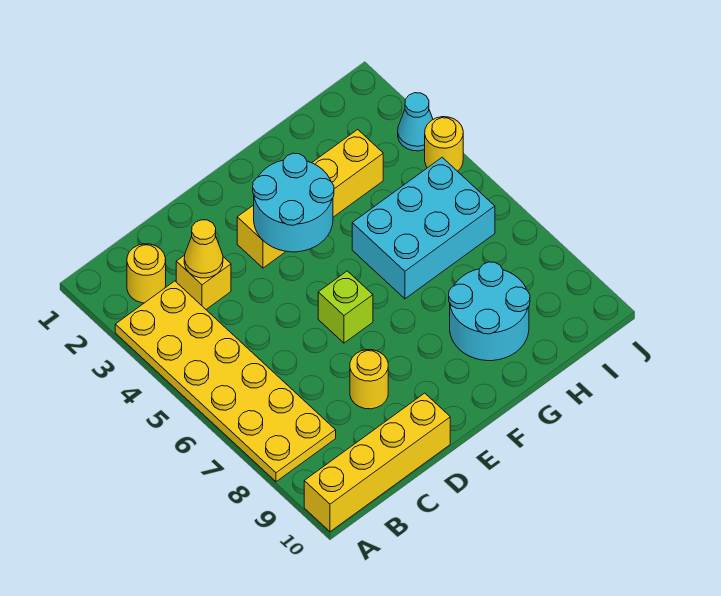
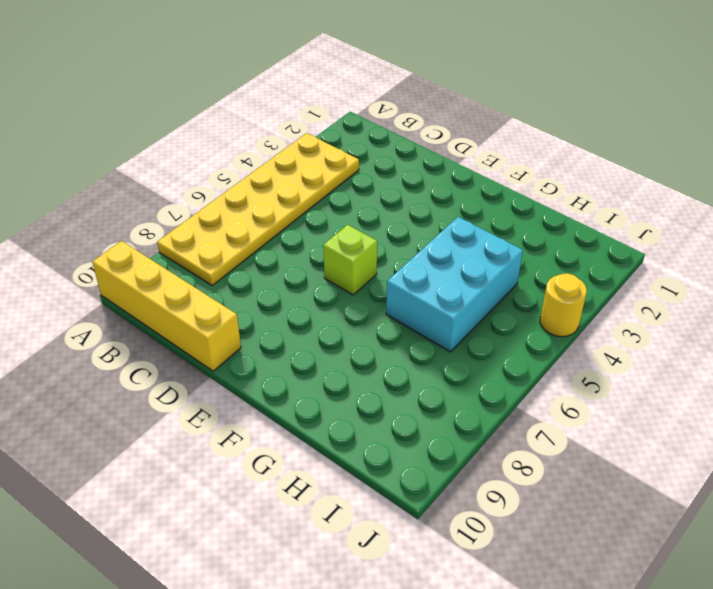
cyan 2x3 brick [386,217,523,352] -> cyan 2x3 brick turned to [352,157,495,299]
none -> yellow 1x1 round brick [127,244,166,303]
none -> yellow 1x1 brick [176,255,231,309]
none -> yellow 1x1 round brick [350,350,388,409]

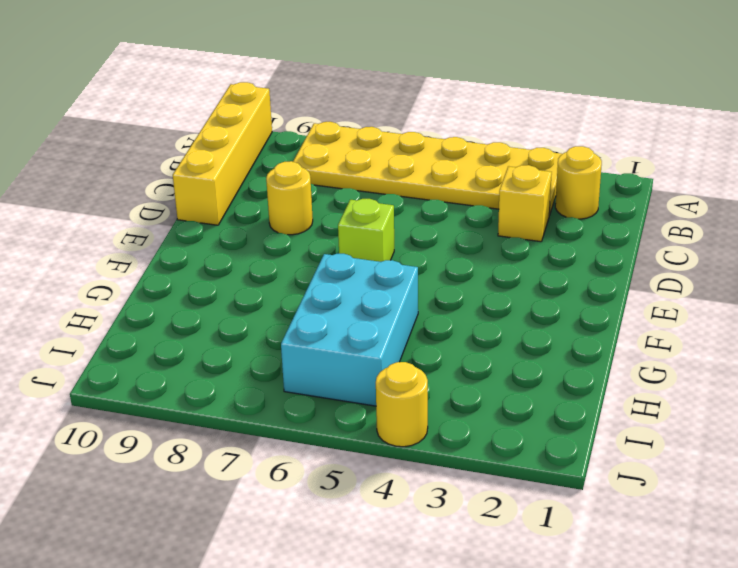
none -> yellow 1x4 brick [237,130,383,268]
none -> cyan 2x2 round brick [449,262,530,361]
none -> cyan 1x1 cone [398,93,433,151]

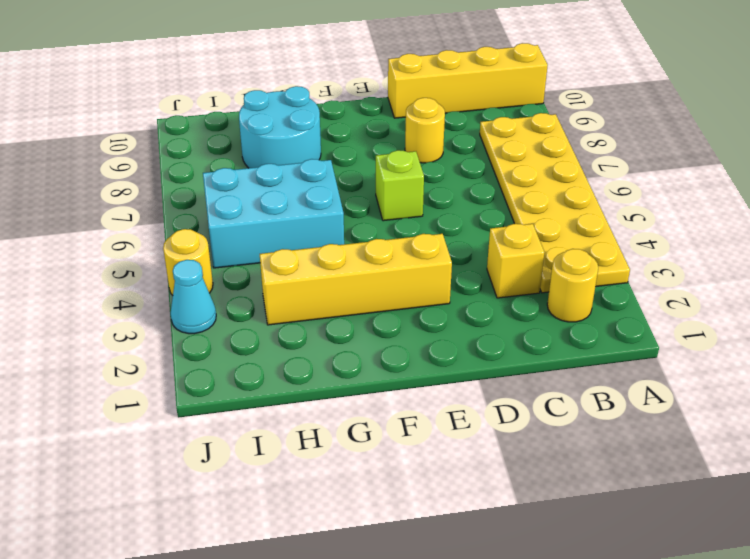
none -> yellow 1x1 cone [184,220,223,278]
none -> cyan 2x2 round brick [253,153,334,252]

